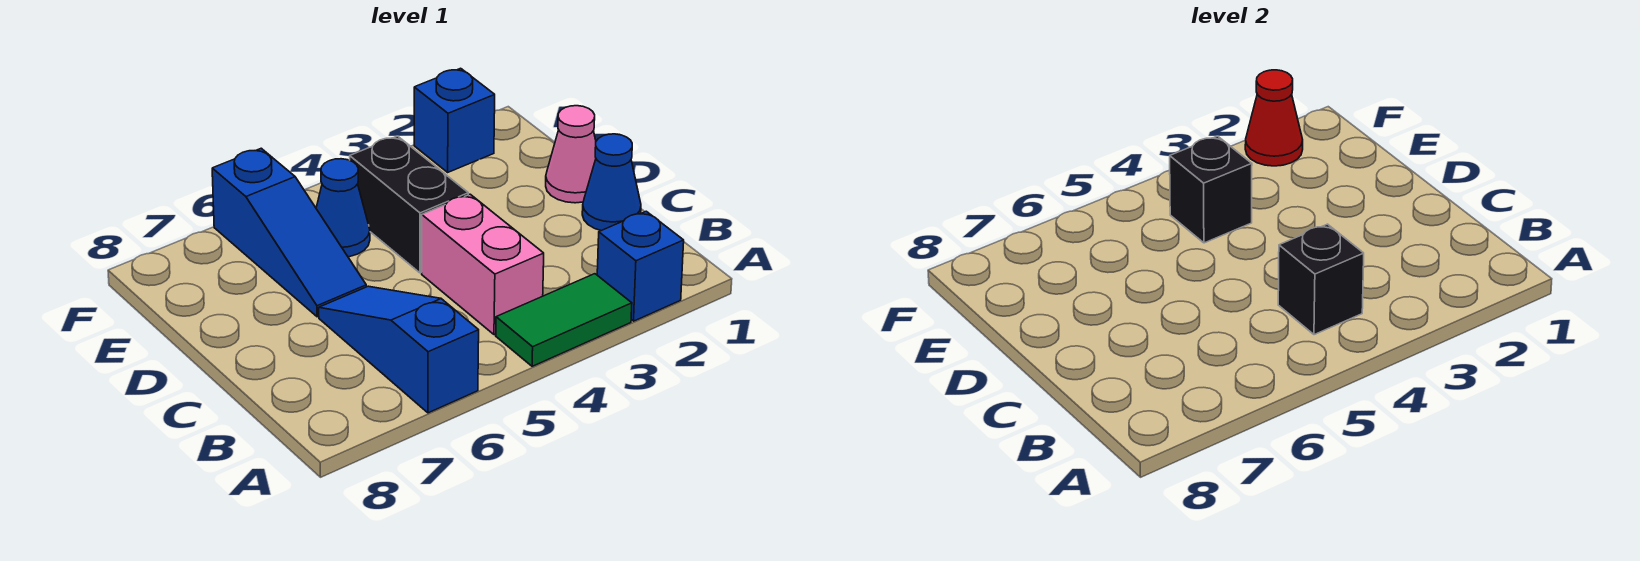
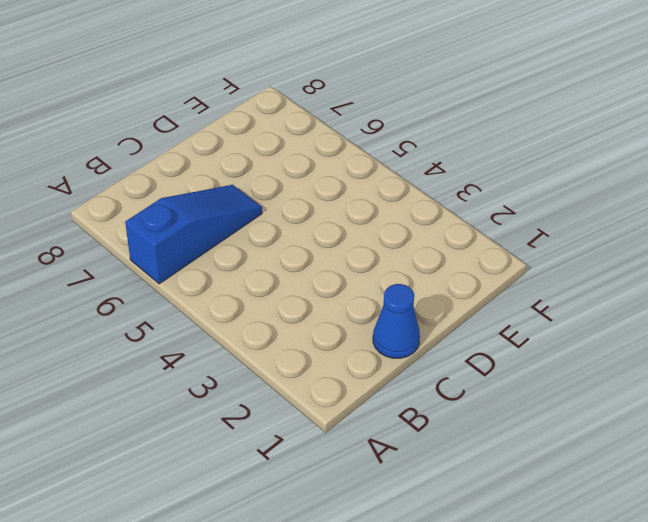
none -> blue 1x1 brick [597,211,684,321]
none -> green 1x2 tile [496,274,632,366]
none -> pink 1x2 brick [422,194,544,335]

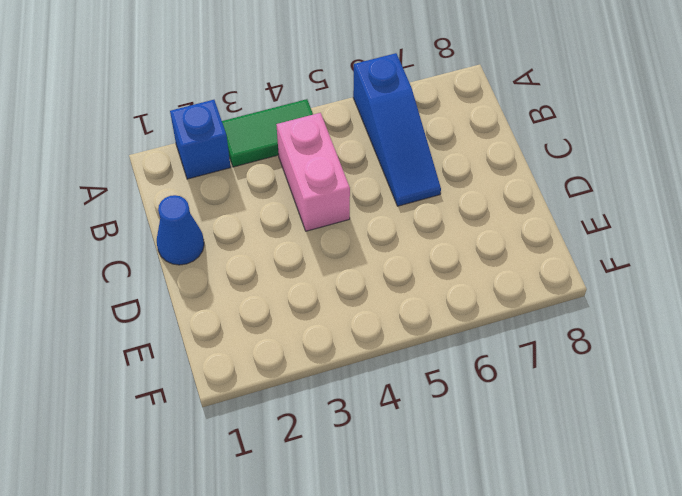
none -> pink 1x1 cone [546,106,596,203]
none -> black 1x2 brick [350,136,468,273]
none -> blue 1x3 slope [212,148,366,317]

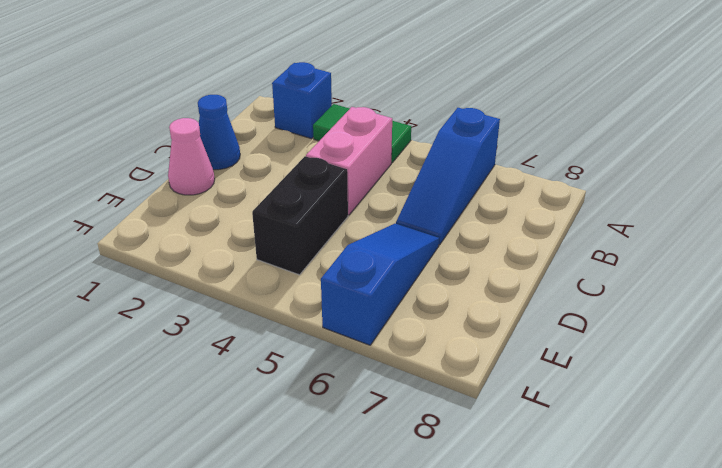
none -> blue 1x1 cone [316,159,370,257]
none -> blue 1x1 brick [414,68,495,172]
none -> black 1x1 brick [1278,224,1364,335]

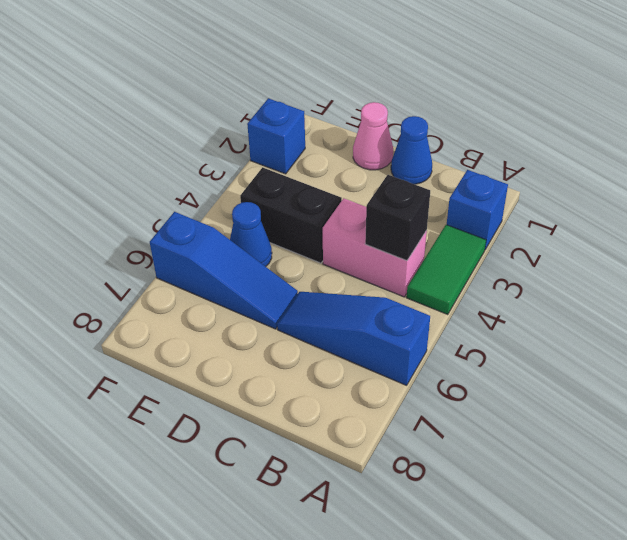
none -> black 1x1 brick [1170,136,1252,243]
none -> red 1x1 cone [1245,70,1303,166]

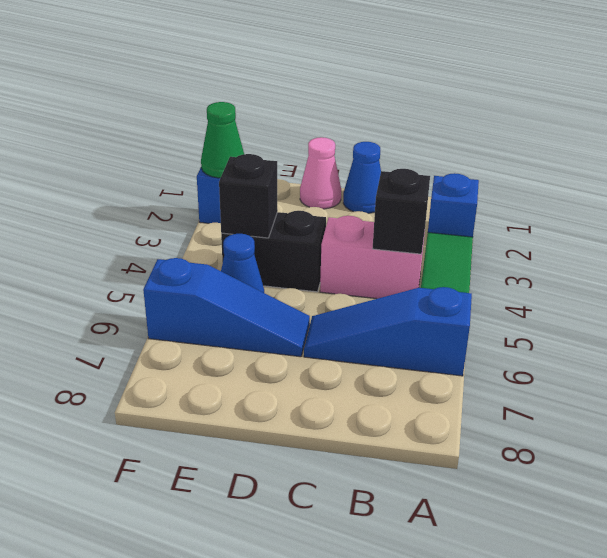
green 1x1 cone [201,102,244,178] -> red 1x1 cone [1245,70,1303,166]

